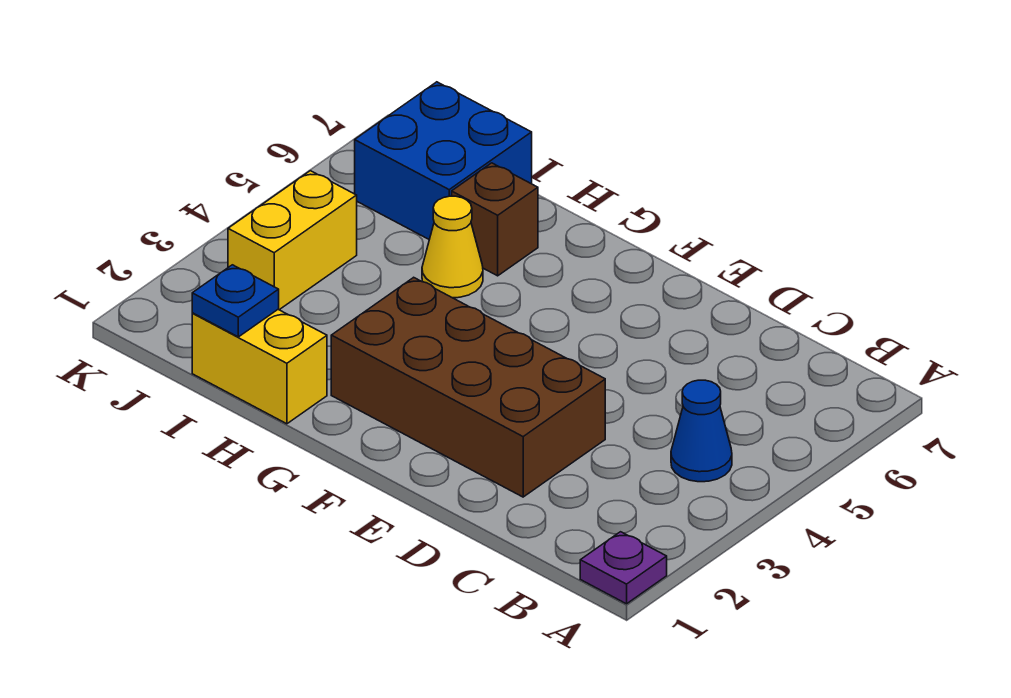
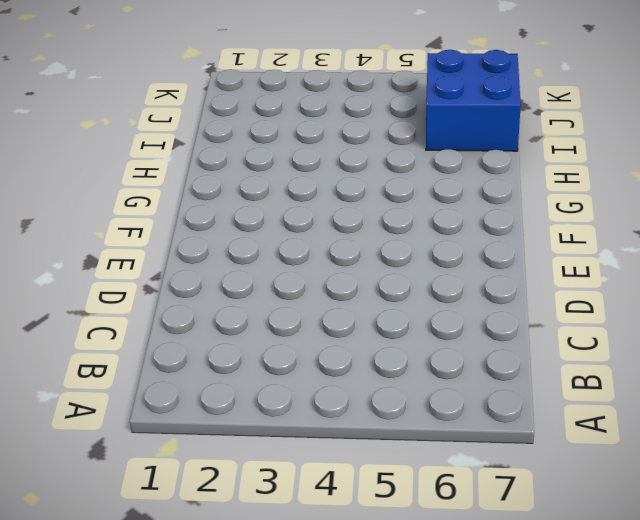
none -> purple 1x1 plate [580,532,667,604]
none -> blue 1x1 cone [671,380,732,482]

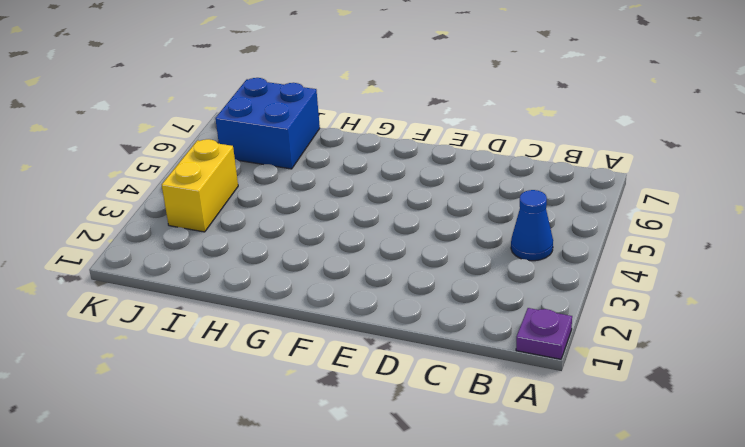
none -> brown 2x4 brick [331,277,605,497]
none -> yellow 1x2 brick [192,310,327,424]

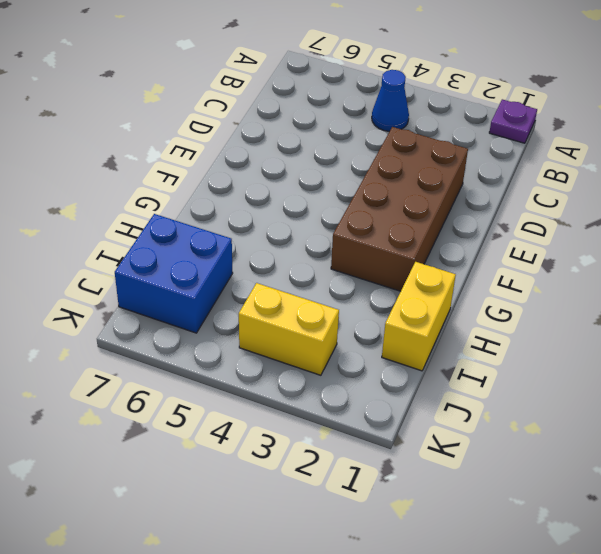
none -> yellow 1x1 cone [422,196,483,298]
none -> brown 1x1 brick [452,163,538,276]

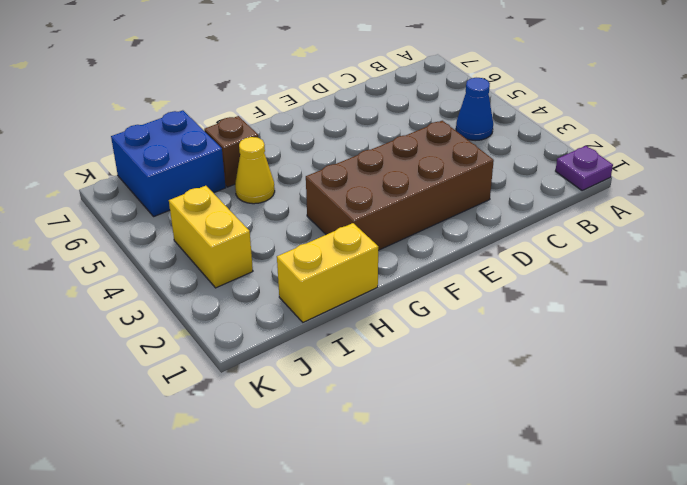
none -> blue 1x1 plate [192,265,279,337]

